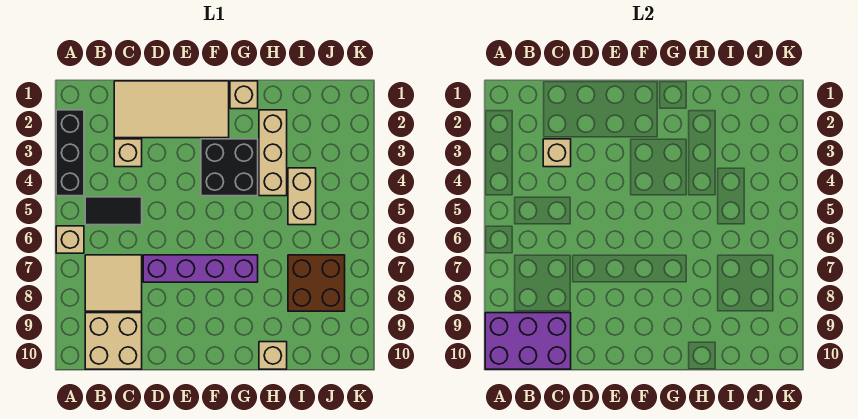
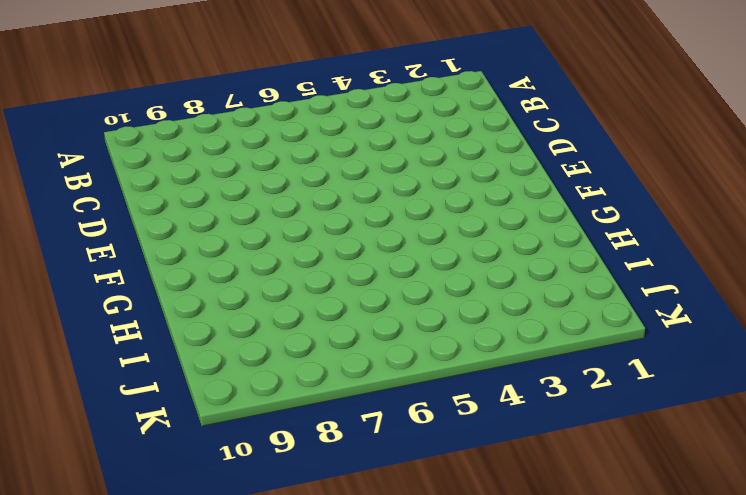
none -> black 1x3 brick [56,110,84,196]
none -> tan 1x1 brick [56,226,84,253]
none -> black 1x2 tile [85,197,142,225]

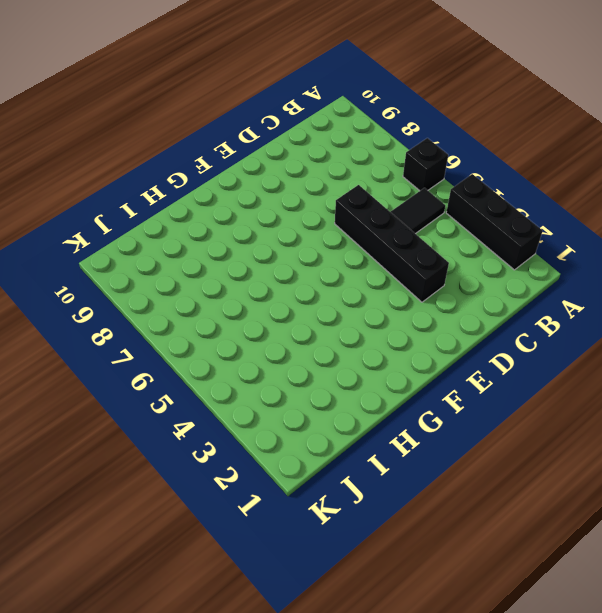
black 1x1 brick [403,138,448,191] -> tan 1x1 brick [56,226,84,253]
black 1x4 brick [335,185,449,302] -> none
none -> tan 2x2 tile [85,255,142,311]
none -> tan 2x2 brick [85,313,142,369]
none -> tan 2x4 tile [114,81,229,138]

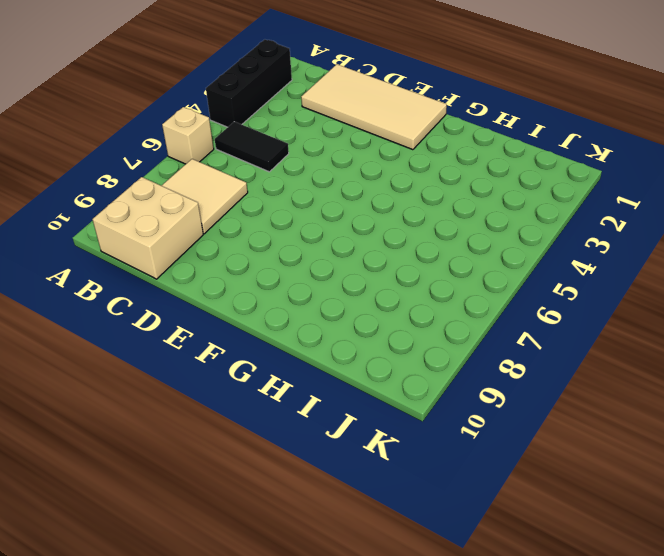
none -> tan 1x1 brick [114,139,142,167]
none -> purple 1x4 brick [143,255,258,282]
none -> black 2x2 brick [201,139,258,196]

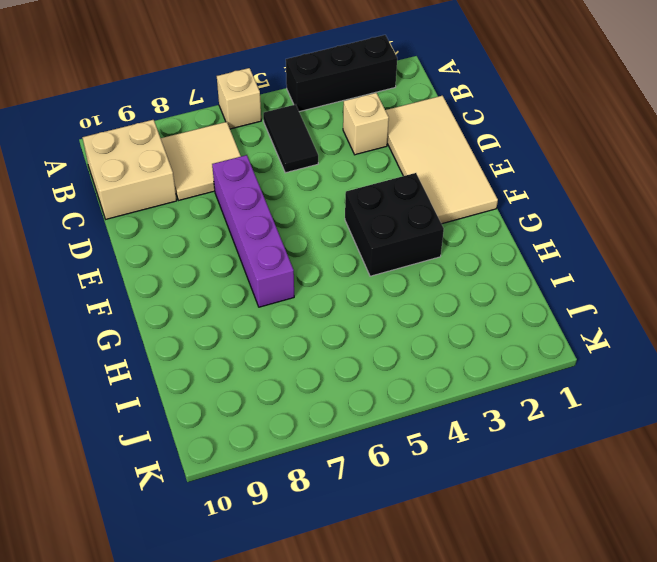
none -> tan 1x1 brick [230,81,258,109]
none -> tan 1x3 brick [259,110,287,196]
none -> tan 1x1 brick [259,342,287,369]

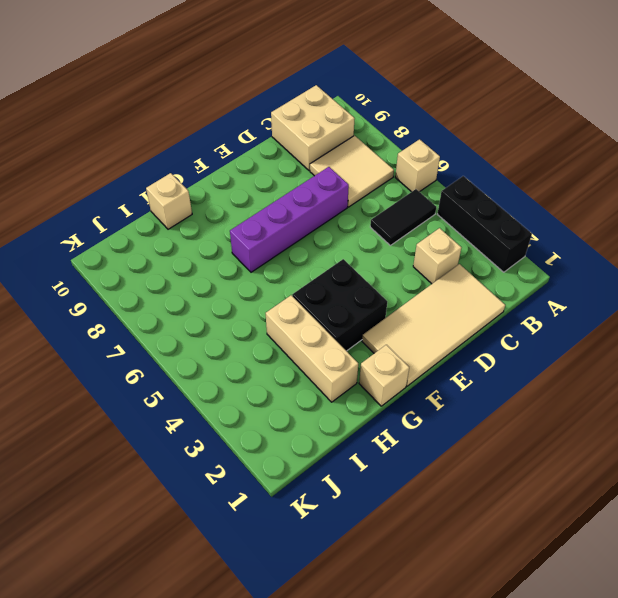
none -> tan 1x2 brick [288,168,316,225]
none -> brown 2x2 brick [288,255,345,311]
none -> purple 2x3 brick [485,313,571,369]

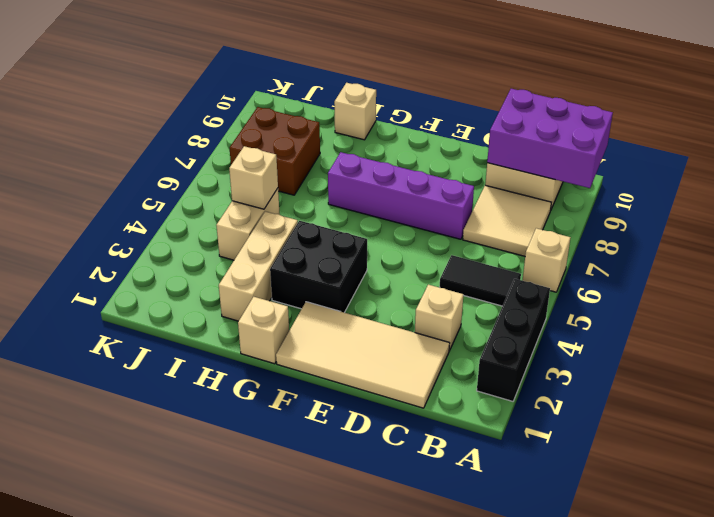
tan 1x1 brick [229,146,278,209] -> tan 1x1 brick moved to [543,139,571,167]

